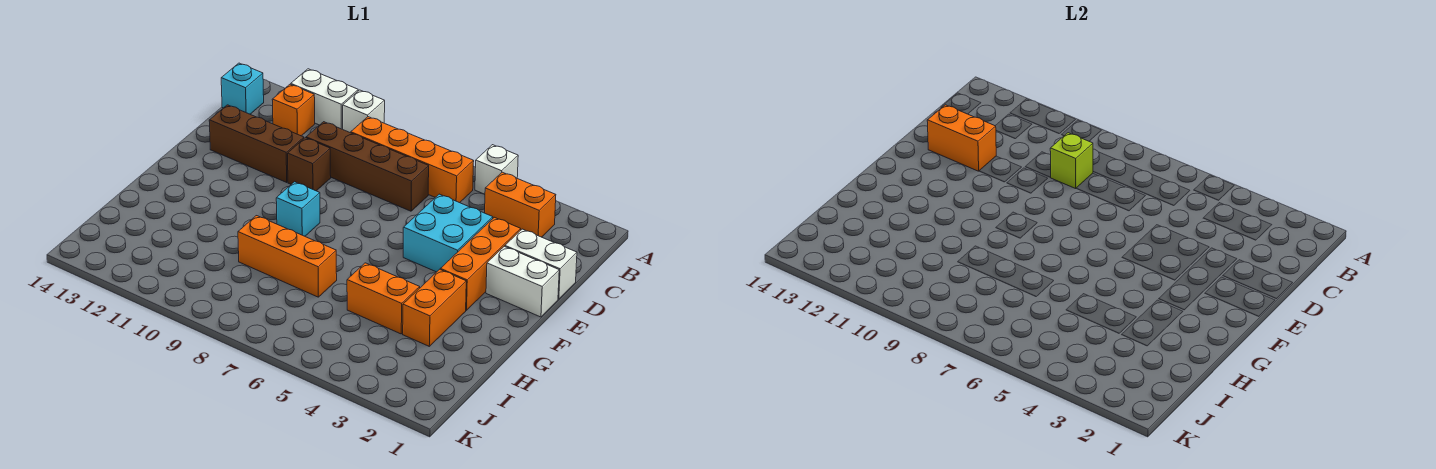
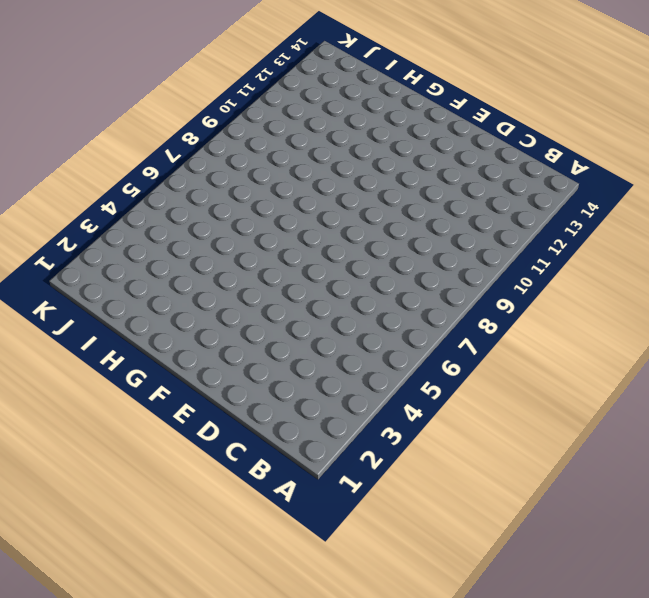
none -> white 1x1 brick [475,145,518,194]
none -> white 1x1 brick [343,90,385,133]
none -> white 1x2 brick [291,69,358,129]

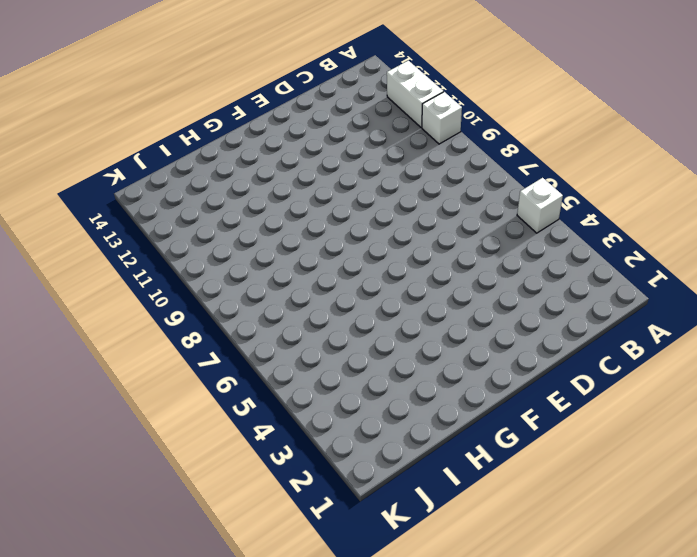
none -> orange 1x2 brick [485,172,556,237]
none -> orange 1x4 brick [351,117,474,203]
none -> orange 1x1 brick [272,84,315,136]

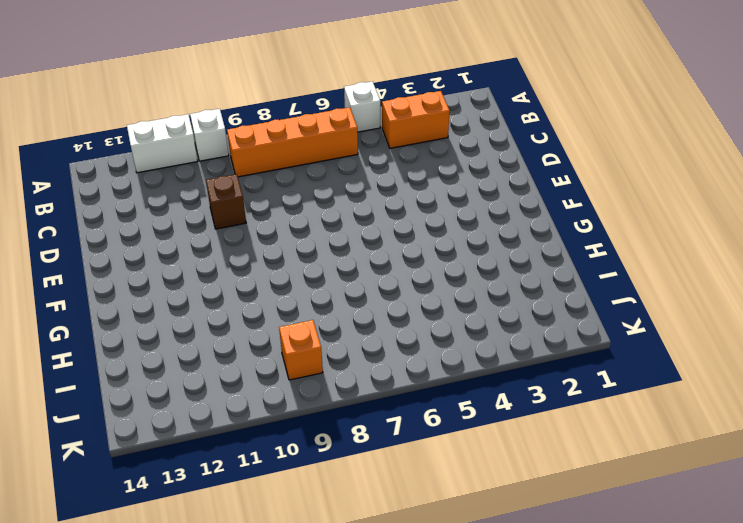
orange 1x1 brick [279,320,323,380] -> orange 1x1 brick moved to [272,84,315,136]
none -> cyan 1x1 brick [221,63,264,114]
none -> brown 1x4 brick [306,122,429,211]
none -> white 1x2 brick [505,229,577,299]

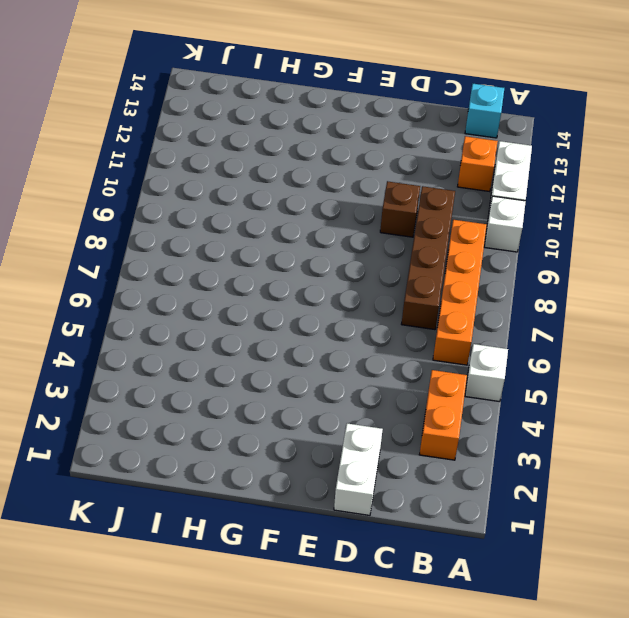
none -> orange 1x3 brick [440,217,521,310]
none -> cyan 2x2 brick [403,194,493,272]
none -> brown 1x3 brick [209,105,304,182]

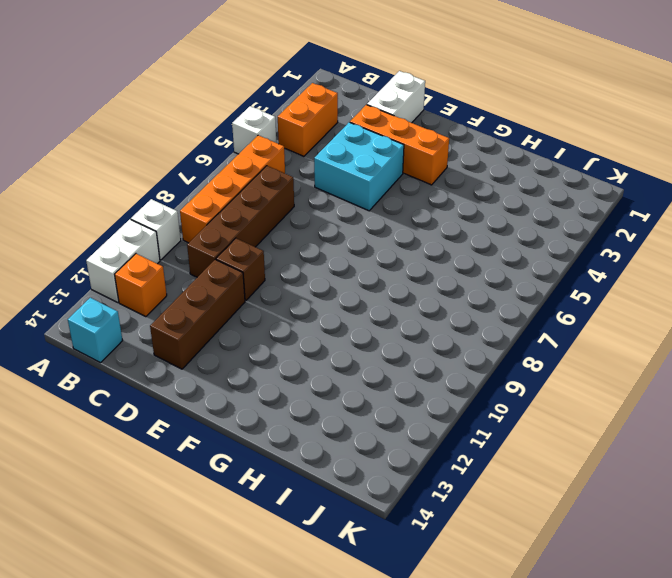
none -> white 1x2 brick [486,246,559,317]
none -> cyan 1x1 brick [276,182,320,236]
none -> orange 1x2 brick [403,269,466,346]

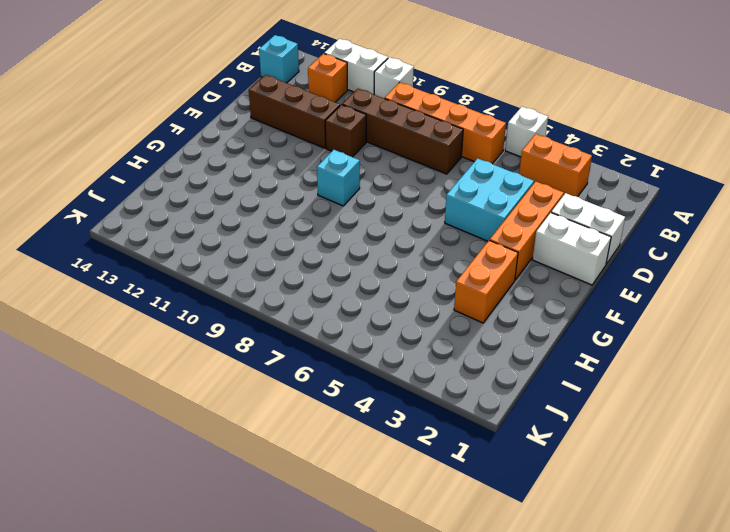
none -> orange 1x2 brick [347,263,420,334]
none -> orange 1x3 brick [238,216,337,297]
none -> lime 1x1 brick [1050,133,1093,188]

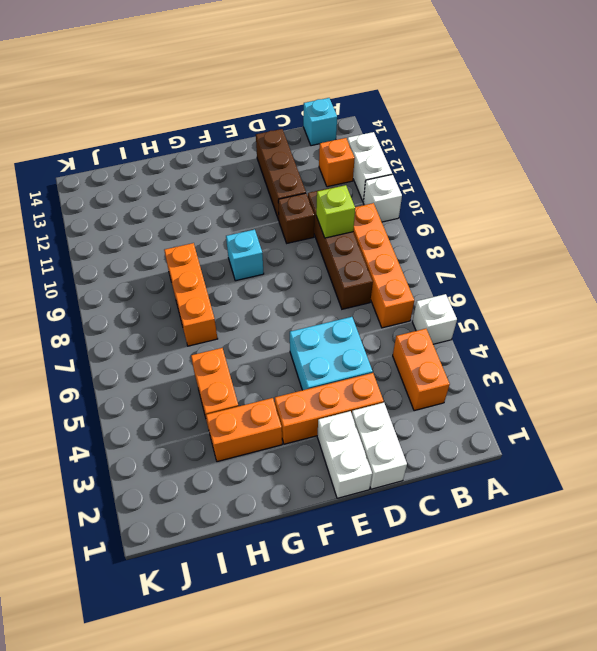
none -> orange 1x2 brick [927,105,996,171]

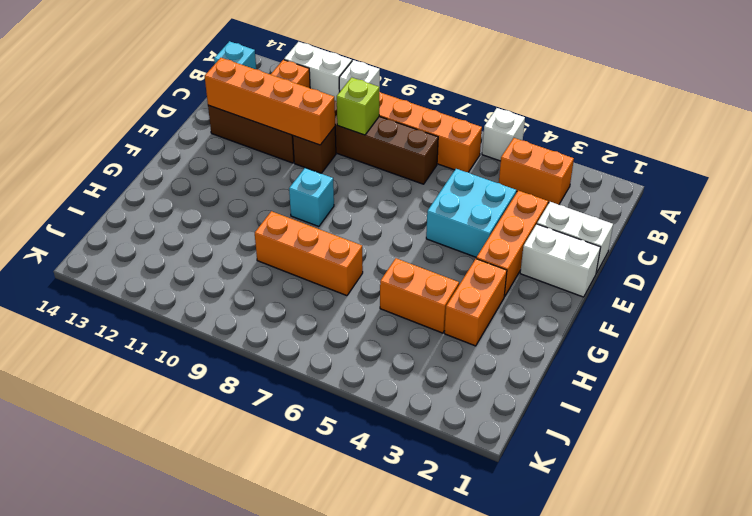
orange 1x4 brick [205,58,335,145] -> orange 1x2 brick [927,105,996,171]

